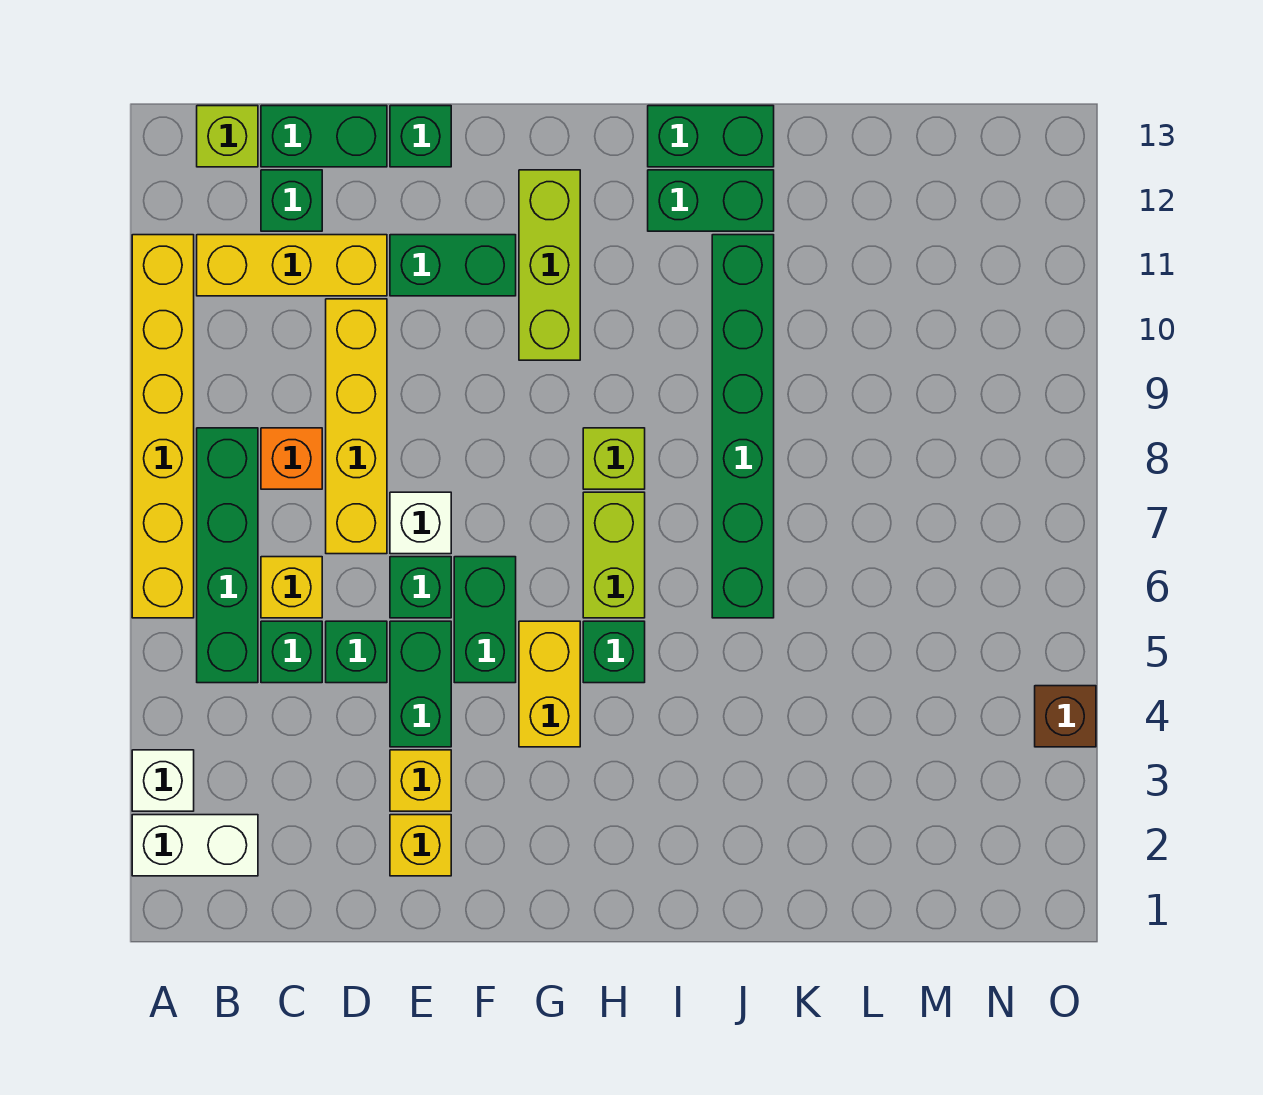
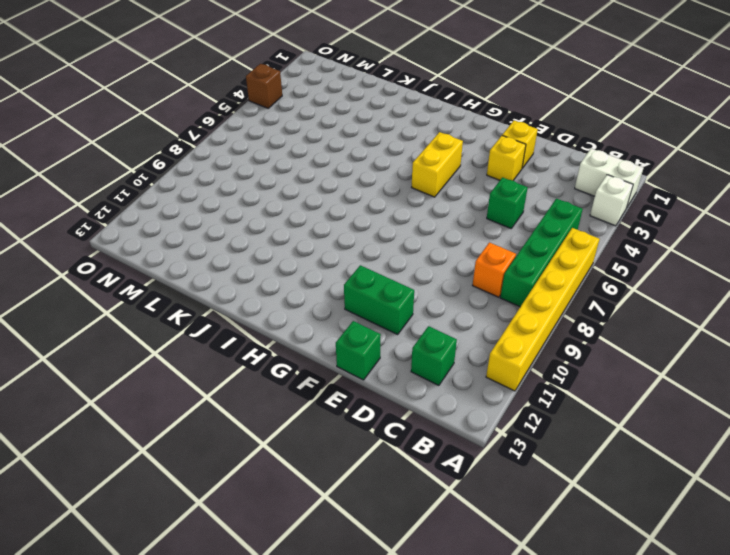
none -> yellow 1x3 brick [197,235,387,296]
none -> lime 1x1 brick [197,106,258,167]
none -> green 1x1 brick [261,621,322,683]
none -> yellow 1x1 brick [261,557,322,618]

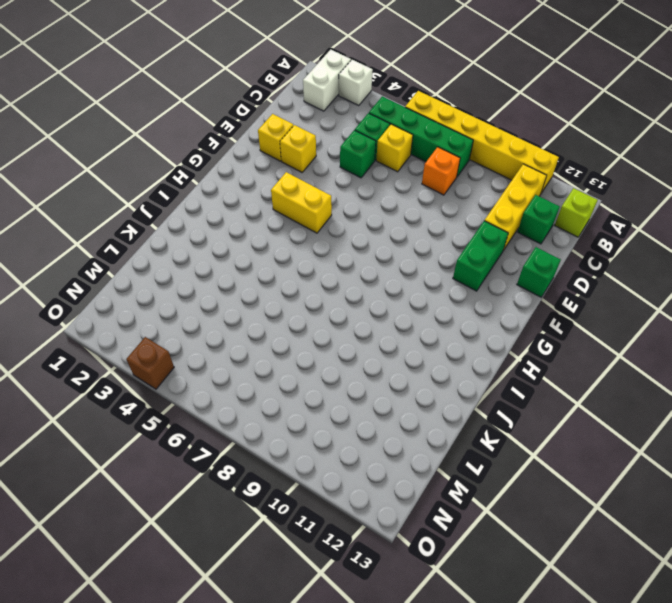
none -> green 1x2 brick [261,106,387,167]
none -> yellow 1x4 brick [326,299,387,554]
none -> green 1x2 brick [390,621,451,747]
none -> green 1x1 brick [390,557,451,618]

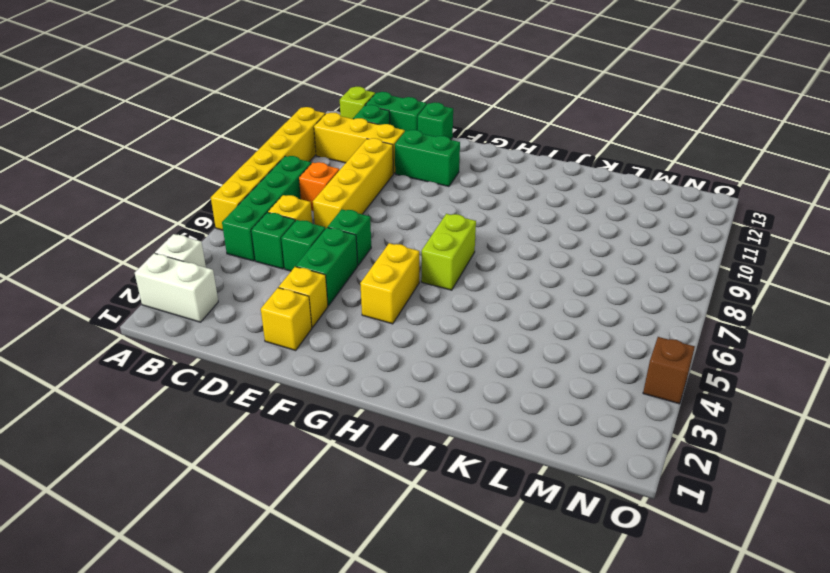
none -> white 1x1 brick [390,492,451,554]
none -> green 1x2 brick [454,557,516,683]
none -> lime 1x3 brick [519,170,580,360]
none -> green 1x1 brick [583,621,645,683]

